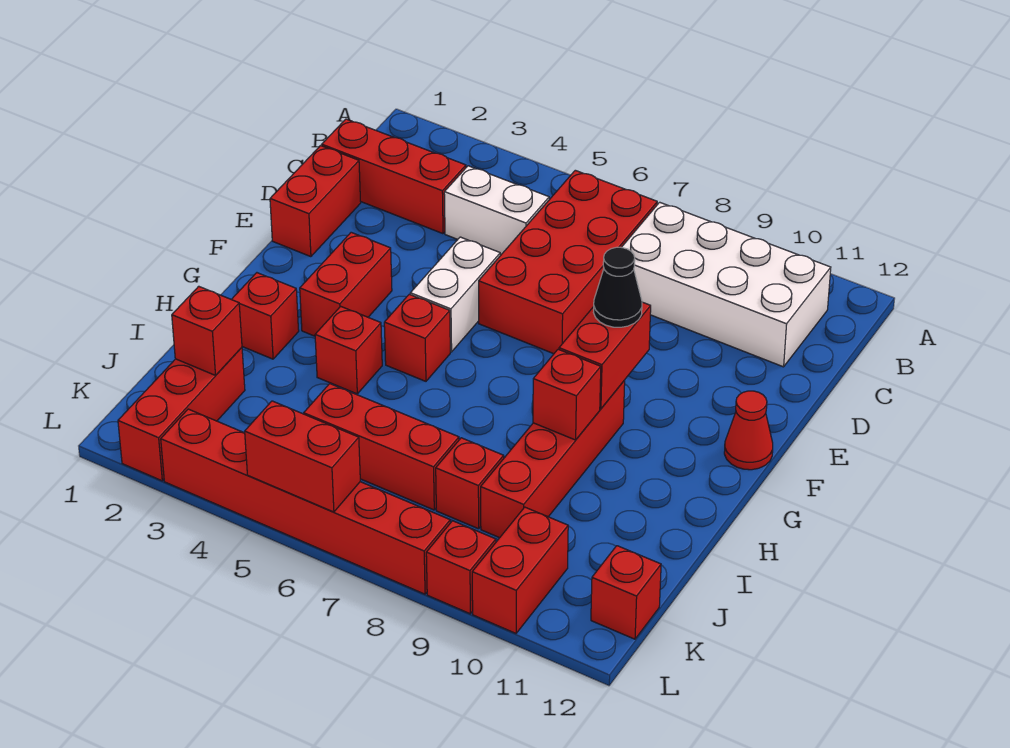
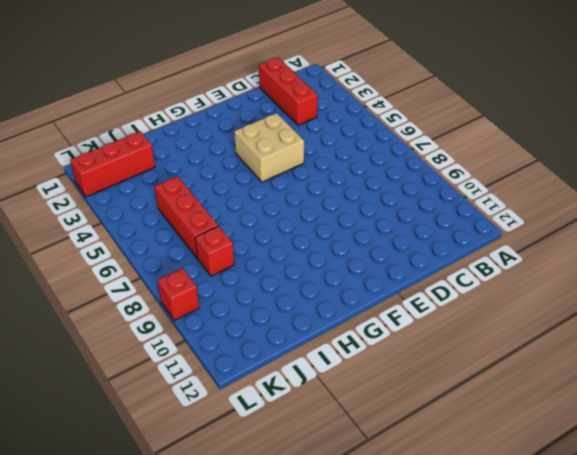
tan 2x2 brick [234,113,304,182] -> white 1x2 brick [410,237,500,352]
none -> red 2x4 brick [479,170,657,354]
none -> white 2x4 brick [622,202,831,367]
none -> white 1x2 brick [444,166,549,256]

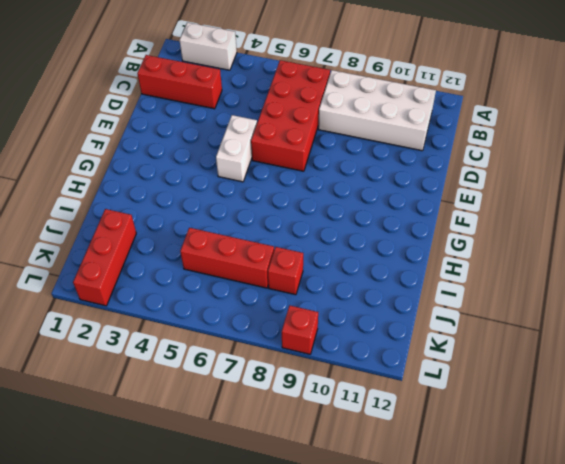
white 1x2 brick [179,22,237,70] -> white 1x2 brick moved to [444,166,549,256]
none -> red 1x2 brick [270,146,361,257]
none -> red 1x2 brick [300,232,392,336]
none -> red 1x1 cone [724,391,773,470]

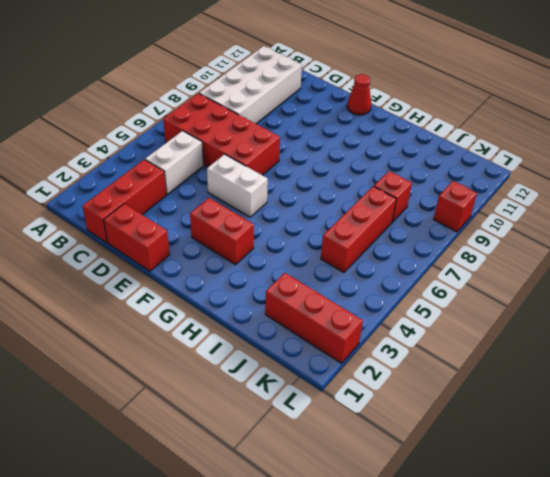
none -> red 1x1 brick [384,294,450,381]
none -> red 1x4 brick [481,380,625,538]
none -> red 1x1 brick [231,273,299,359]

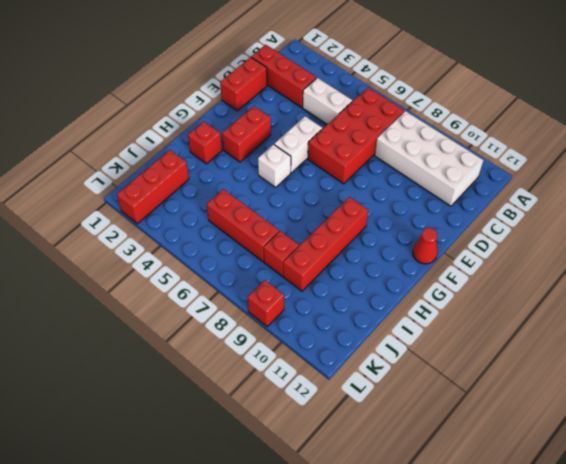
white 1x1 brick [258,144,291,187] -> red 1x1 brick [384,294,450,381]
none -> red 1x1 brick [315,306,382,394]
none -> red 1x2 brick [472,507,568,633]
none -> red 1x1 brick [591,546,661,639]

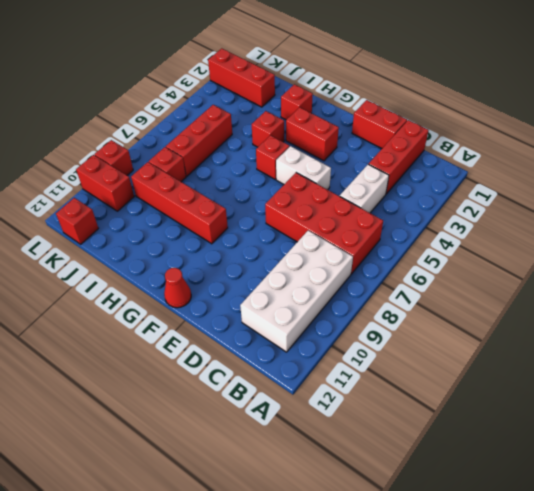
none -> red 1x6 brick [161,409,450,594]
none -> red 1x2 brick [559,302,651,409]
none -> red 1x1 brick [533,349,601,440]

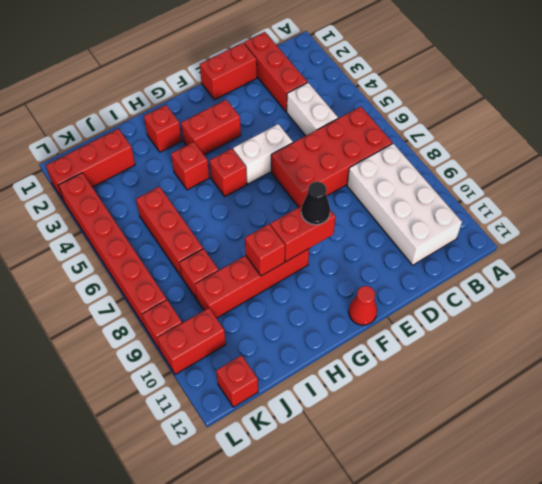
none -> red 1x1 brick [172,286,242,375]
none -> red 1x2 brick [245,401,360,512]

